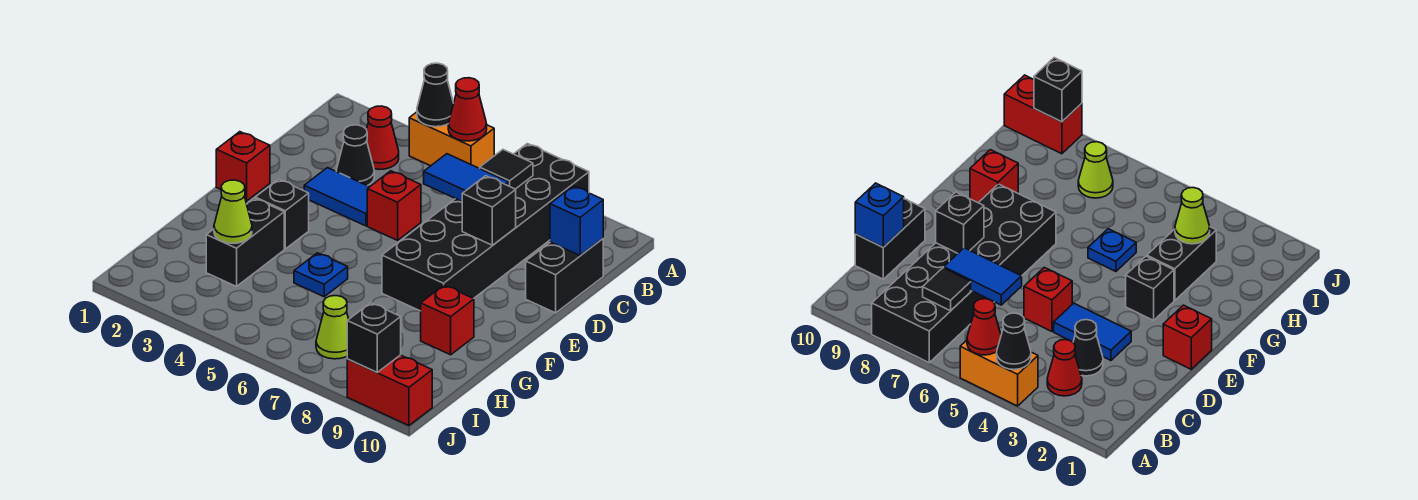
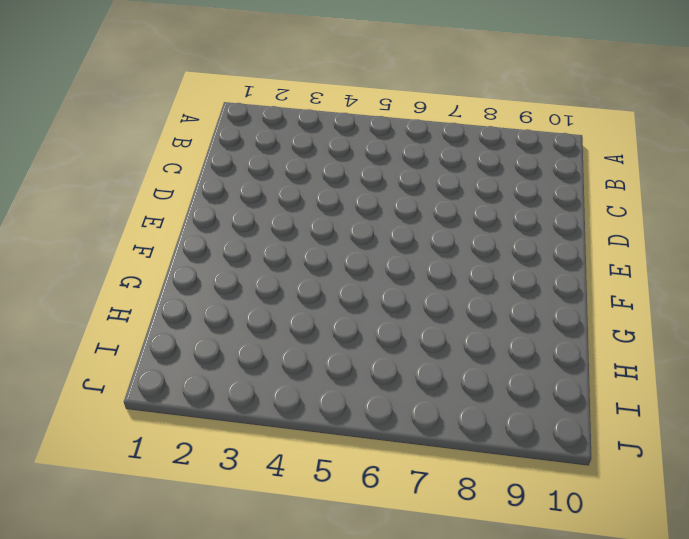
none -> orange 1x2 brick [409,112,494,168]
none -> black 2x6 brick [382,144,589,311]
none -> red 1x1 cone [367,106,399,170]

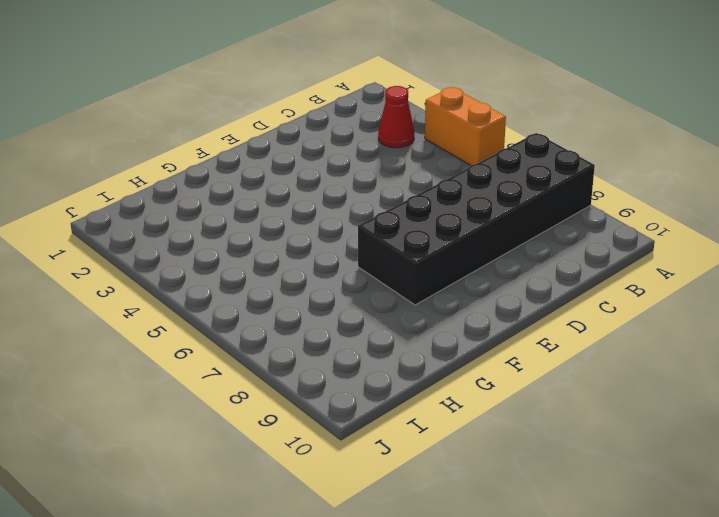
none -> black 1x1 cone [336,125,374,186]
none -> black 1x2 brick [526,239,603,313]
none -> blue 1x2 tile [304,168,369,226]

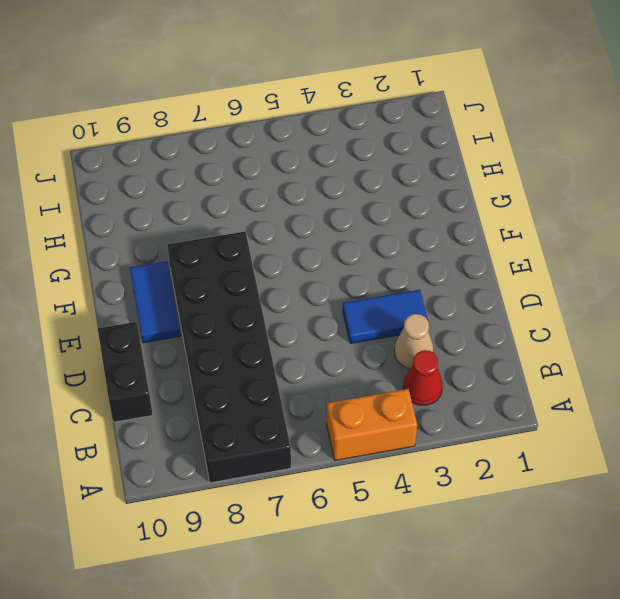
tan 1x1 cone [394,314,433,369] -> black 1x1 cone [336,125,374,186]
blue 1x2 tile [130,261,181,343] -> blue 1x2 tile turned to [424,154,509,201]
none -> red 1x1 brick [367,171,421,240]
none -> red 1x1 brick [216,132,270,201]
none -> black 1x1 brick [255,179,309,249]

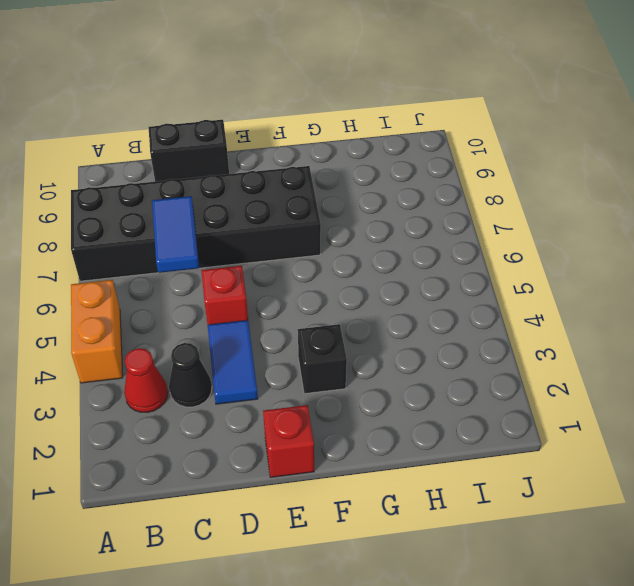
none -> black 1x2 brick [206,198,284,287]
none -> blue 1x1 plate [294,253,348,297]
none -> red 1x1 brick [421,285,474,355]

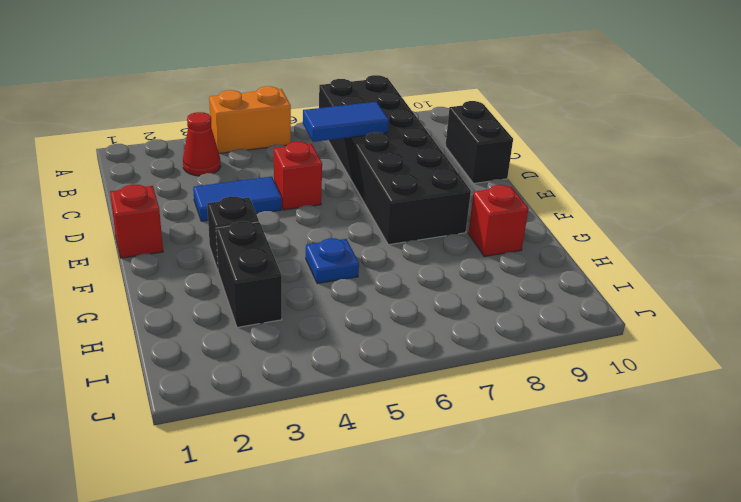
none -> black 1x1 cone [336,125,374,186]
none -> lime 1x1 cone [316,296,349,359]
none -> red 1x2 brick [347,355,432,425]

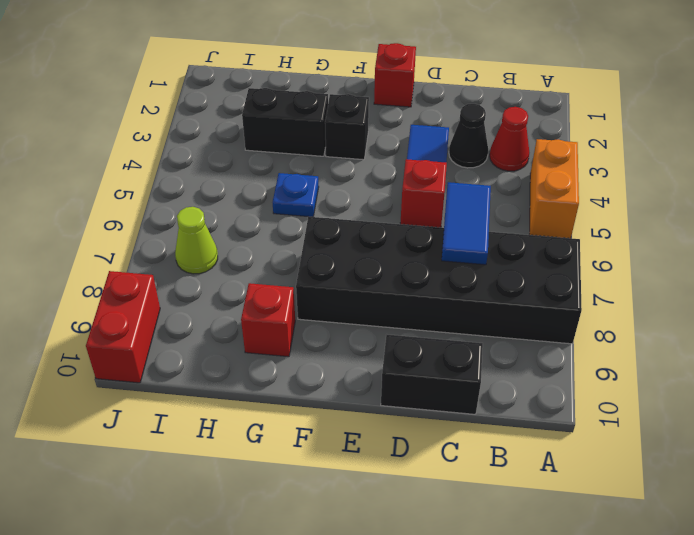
none -> black 1x1 cone [417,63,454,127]
none -> red 1x1 cone [448,78,487,141]
none -> black 1x1 tile [480,150,533,189]

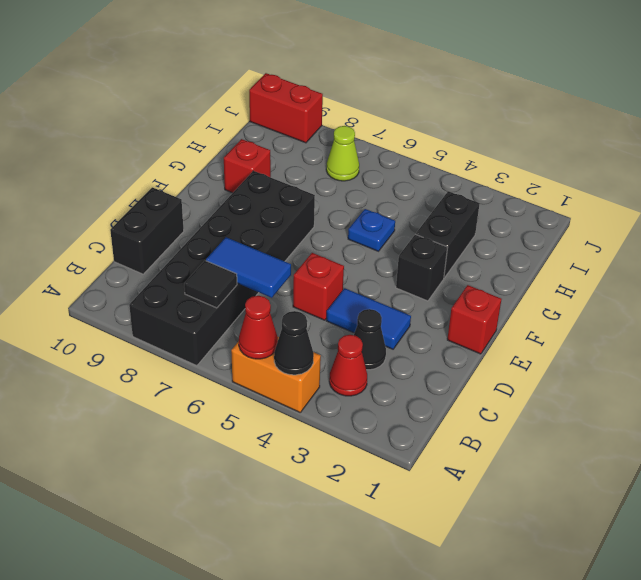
none -> blue 1x1 brick [550,186,603,256]
none -> black 1x1 brick [462,176,516,245]
none -> lime 1x1 cone [214,180,252,243]

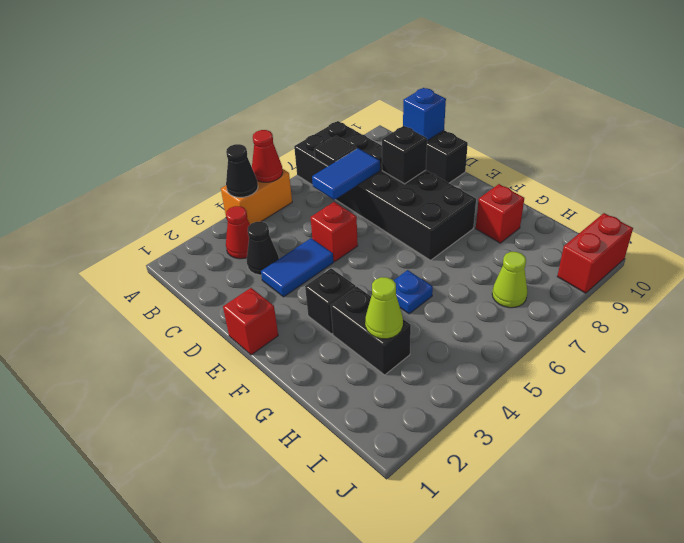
none -> black 1x1 brick [347,303,401,372]

